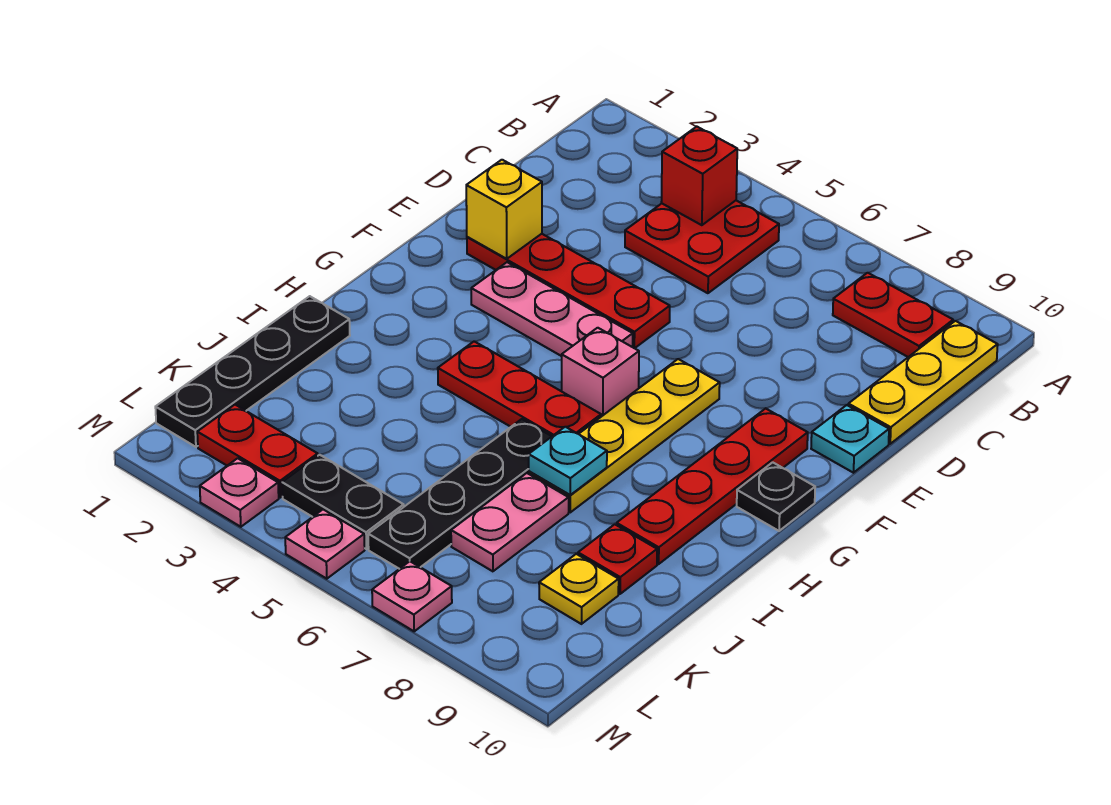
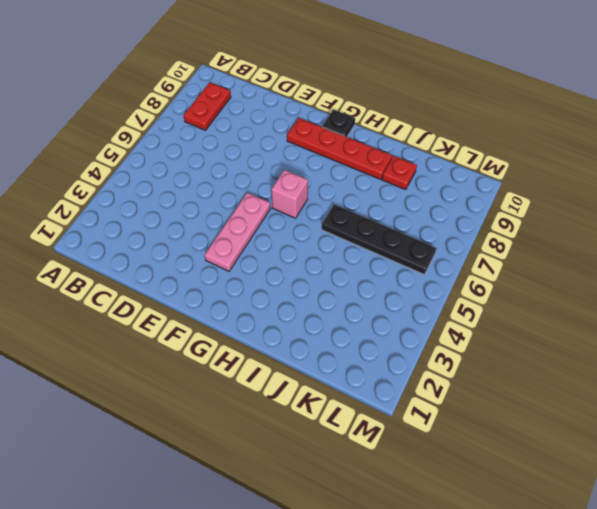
none -> red 2x2 plate [625,201,779,293]
none -> yellow 1x3 plate [848,321,998,444]
none -> red 1x4 plate [467,234,670,348]

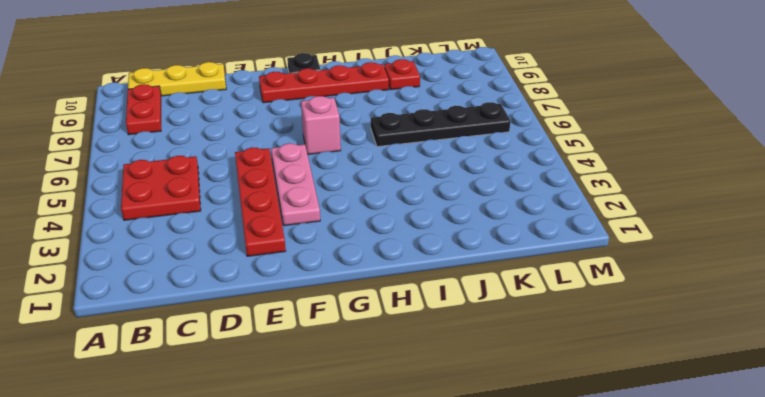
none -> cyan 1x1 plate [811,405,889,473]
none -> yellow 1x4 plate [529,359,720,512]
none -> red 1x3 plate [438,341,601,436]

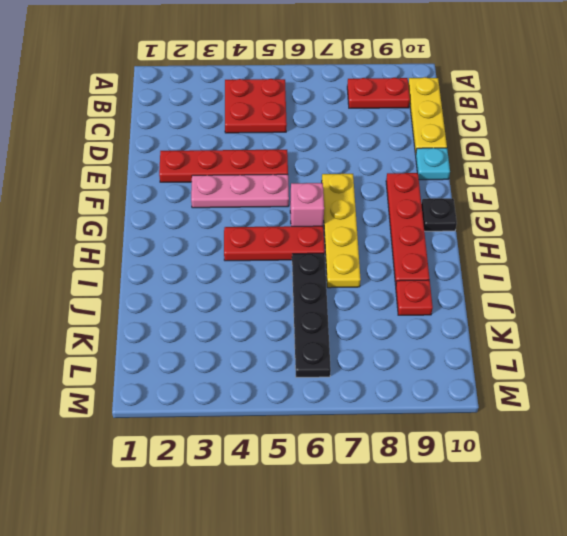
none -> black 1x4 plate [155,296,350,447]
none -> pink 1x2 plate [451,473,569,571]
none -> yellow 1x1 plate [539,554,619,624]

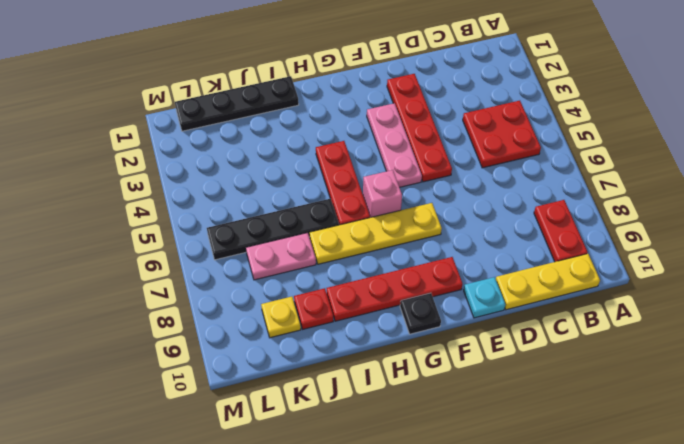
none -> red 1x2 plate [197,405,318,498]
none -> black 1x2 plate [282,455,404,549]
none -> pink 1x1 plate [200,458,279,527]

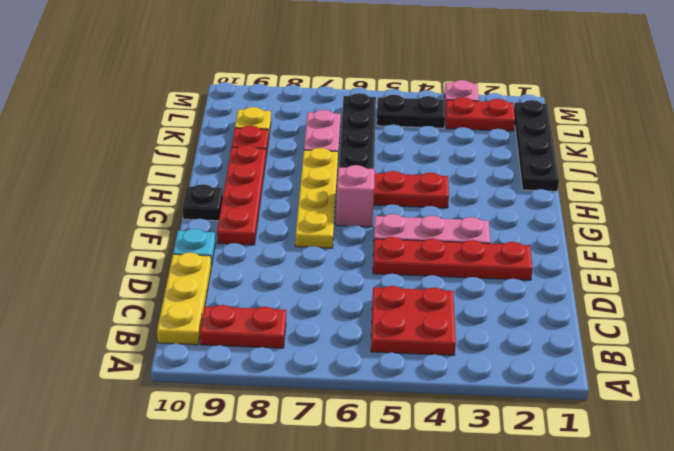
none -> pink 1x1 plate [285,509,365,579]
none -> pink 1x1 plate [372,561,452,631]
none -> red 1x1 brick [661,127,737,225]

